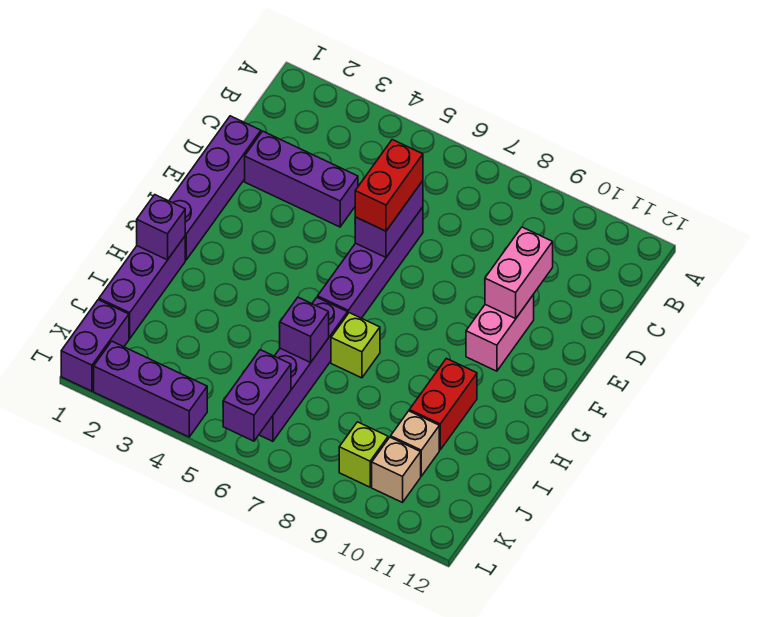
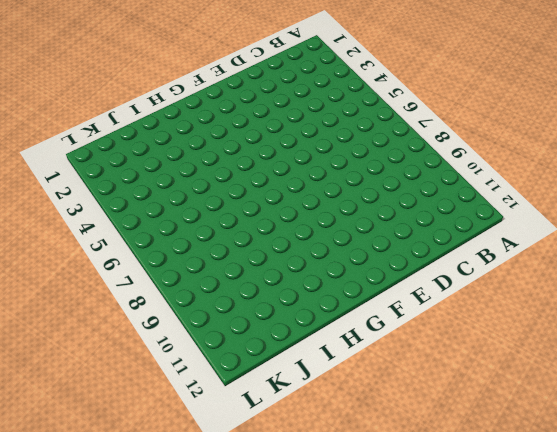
none -> purple 1x4 brick [169,116,261,260]
none -> purple 1x3 brick [245,131,358,227]
none -> purple 1x4 brick [318,207,423,318]

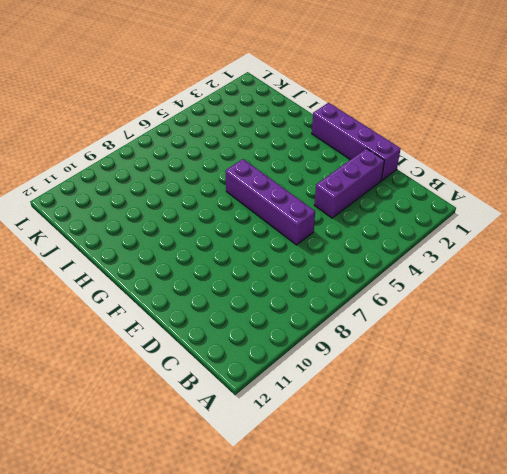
none -> pink 1x2 brick [466,295,534,371]
none -> purple 1x3 brick [99,237,185,339]
none -> purple 1x4 brick [259,297,348,441]

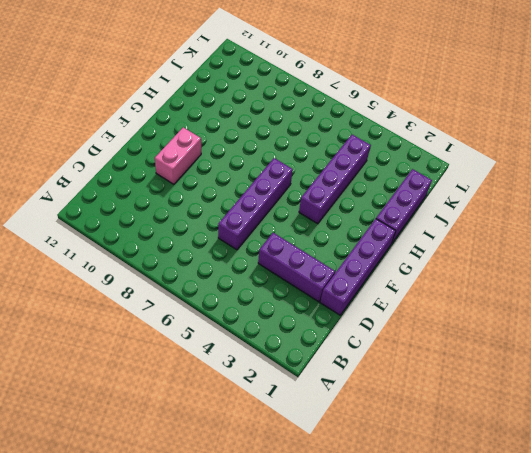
purple 1x4 brick [299,135,371,224] -> purple 1x4 brick moved to [259,297,348,441]
none -> lime 1x1 brick [331,313,380,378]
none -> red 1x2 brick [409,358,477,450]
none -> tan 1x1 brick [391,411,439,476]

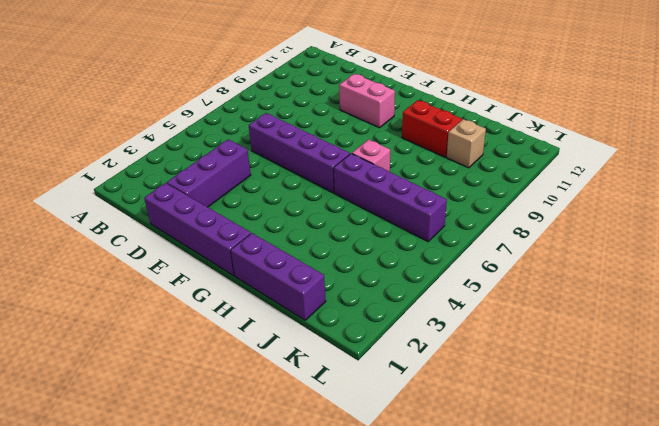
pink 1x1 brick [352,139,390,172] -> lime 1x1 brick [331,313,380,378]
none -> purple 1x2 brick [61,300,129,391]
none -> lime 1x1 brick [339,422,388,487]
none -> tan 1x1 brick [372,437,421,503]

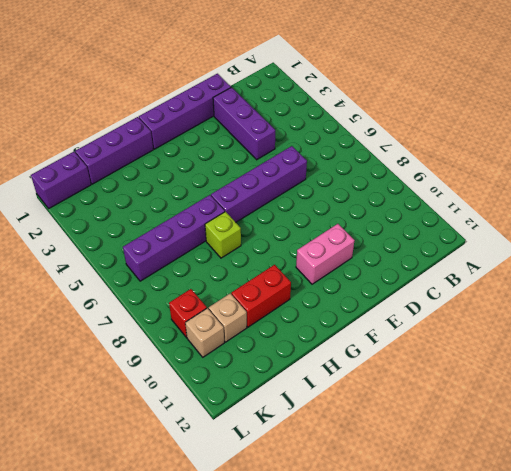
red 1x1 brick [169,289,207,338] -> lime 1x1 brick [339,422,388,487]
none -> purple 1x3 brick [94,341,207,437]
none -> purple 1x2 brick [355,181,423,257]
none -> pink 1x2 brick [485,227,553,319]

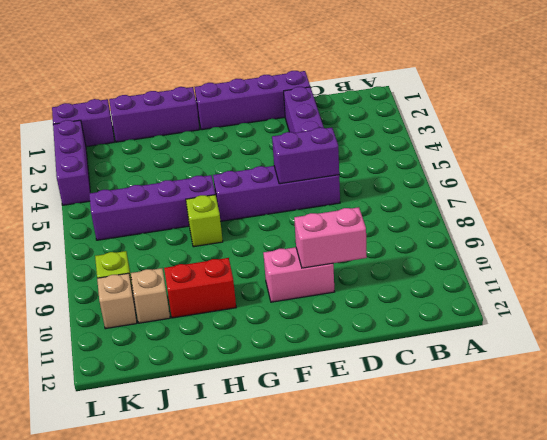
none -> purple 1x1 brick [137,195,185,260]
none -> purple 1x1 brick [280,297,329,362]
none -> purple 1x2 brick [223,350,291,441]

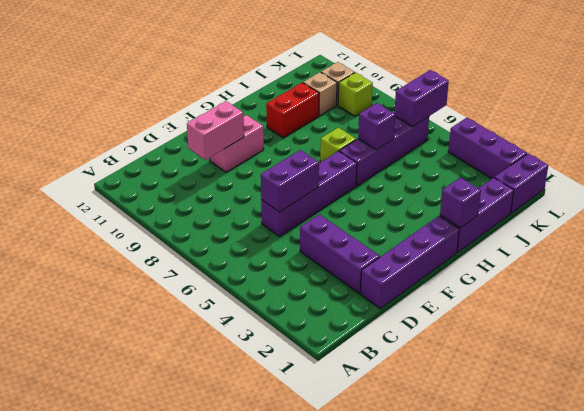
none -> red 1x2 brick [355,140,423,231]

